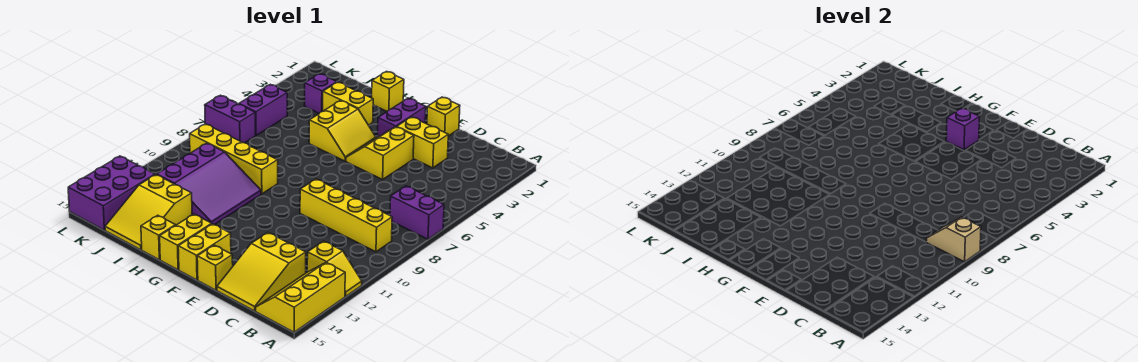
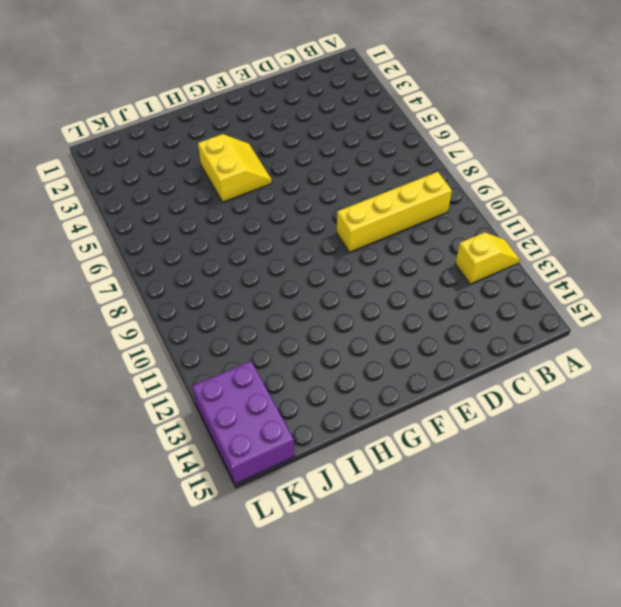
none -> purple 1x2 brick [390,186,444,239]
none -> yellow 2x3 slope [256,263,345,332]
none -> yellow 2x3 slope [217,233,306,311]

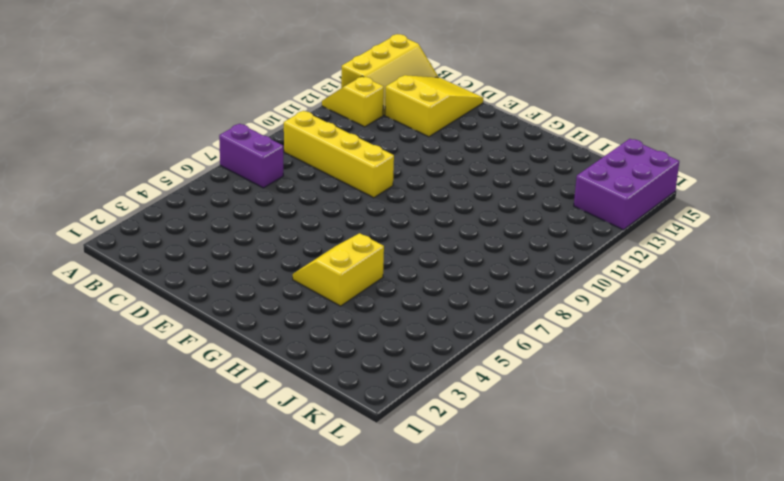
none -> yellow 1x2 brick [397,117,448,168]
none -> yellow 1x1 brick [427,97,460,136]
none -> yellow 2x2 slope [346,127,414,180]

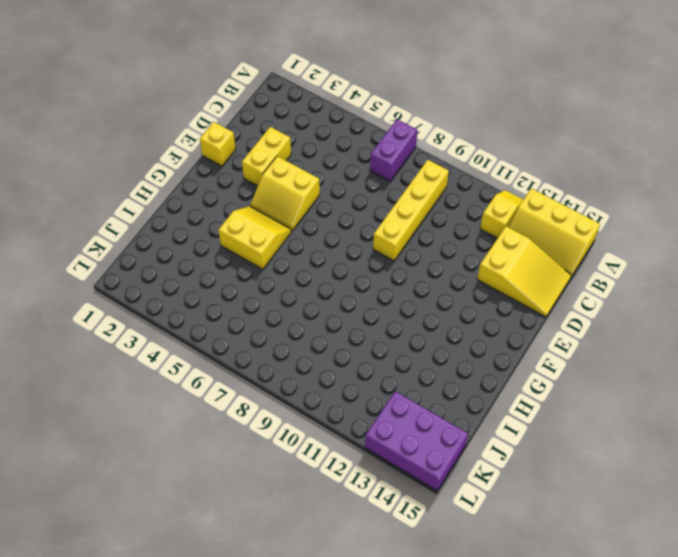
none -> yellow 1x1 brick [197,245,233,290]
none -> purple 1x2 brick [378,98,426,137]
none -> yellow 1x2 brick [178,224,231,280]

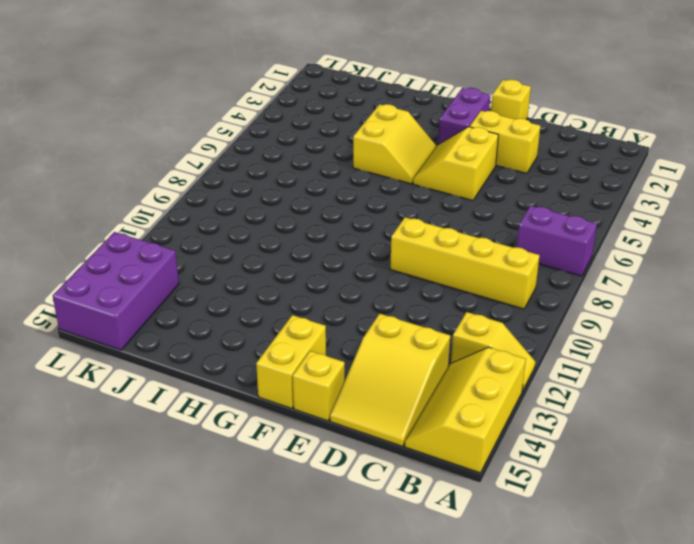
none -> yellow 1x2 brick [160,214,211,270]
none -> yellow 1x1 brick [372,71,404,111]
none -> yellow 1x2 brick [323,82,373,125]

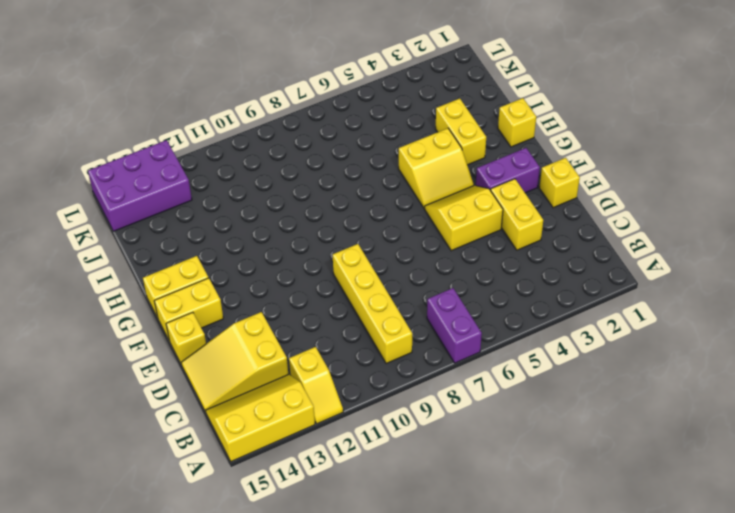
none -> yellow 1x4 brick [190,124,278,194]
none -> purple 3x3 slope [157,143,261,225]
none -> yellow 1x1 brick [141,215,176,260]

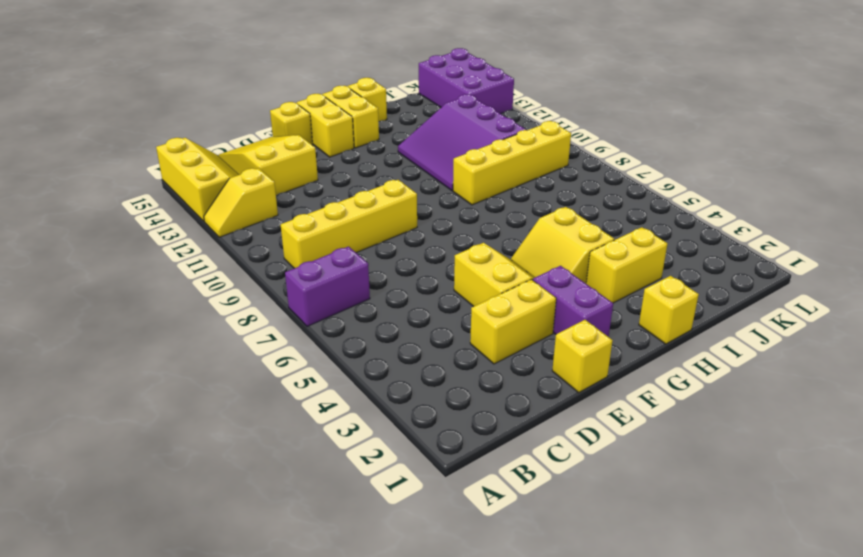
none -> yellow 2x3 slope [105,175,192,250]
none -> purple 1x1 brick [305,74,337,113]
none -> purple 1x2 brick [239,84,287,135]

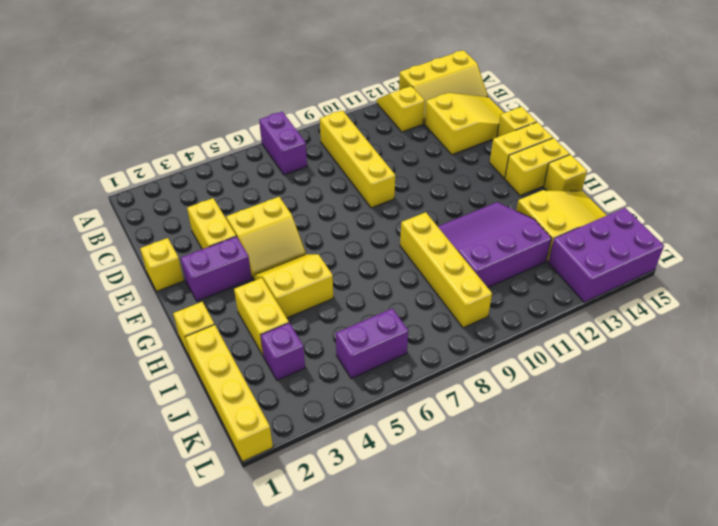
yellow 1x4 brick [185,325,273,462] -> none
none -> purple 1x2 brick [205,95,255,143]
none -> tan 1x2 slope [926,217,981,262]
none -> purple 1x1 brick [946,108,979,150]

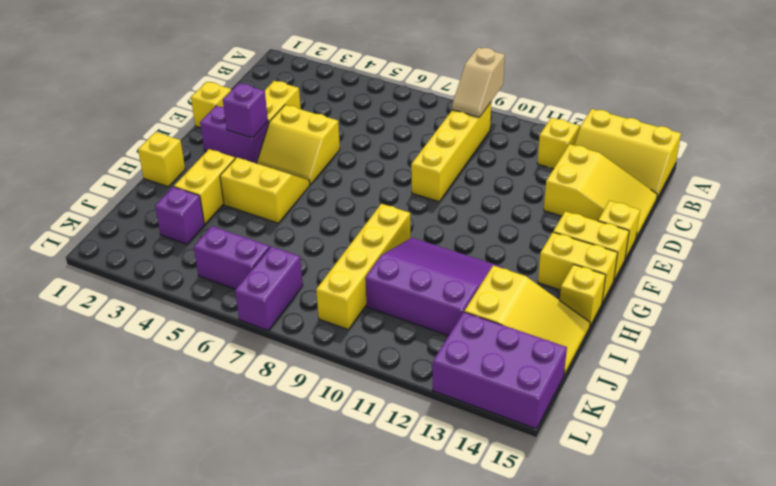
none -> purple 1x2 brick [390,186,444,239]

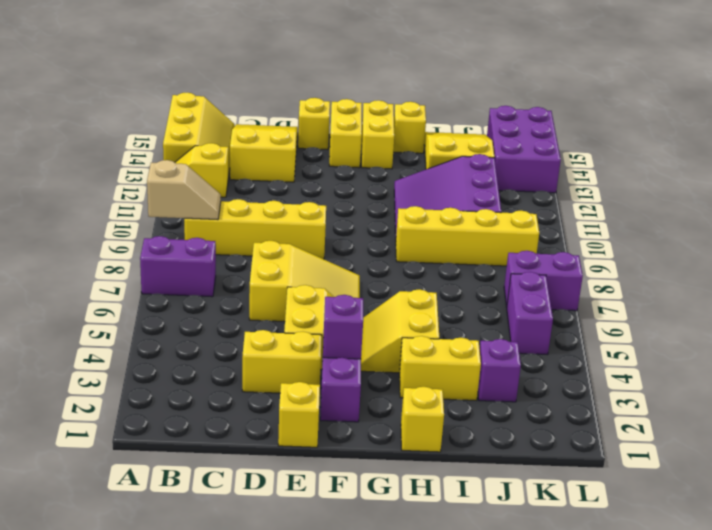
yellow 2x3 slope [249,241,360,321] -> none

